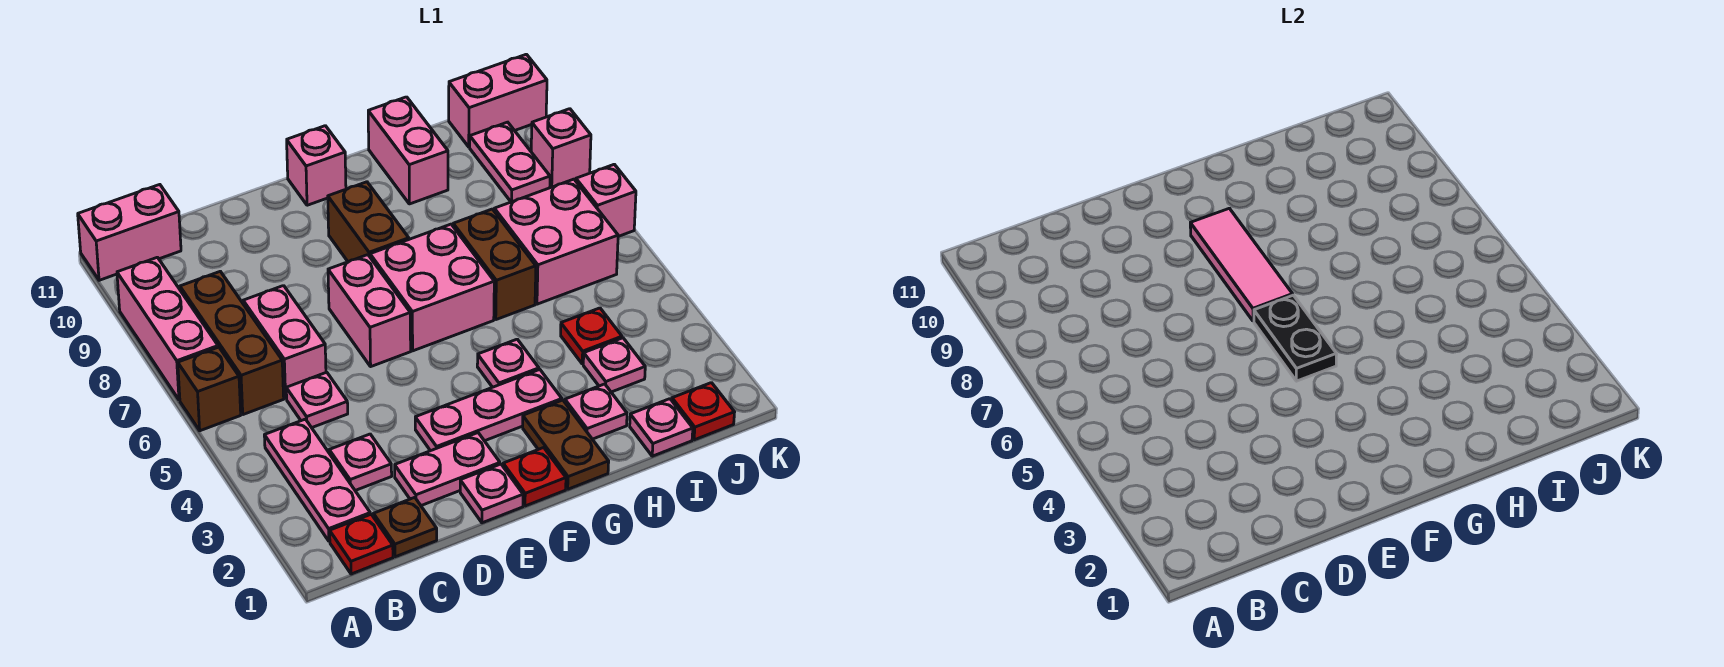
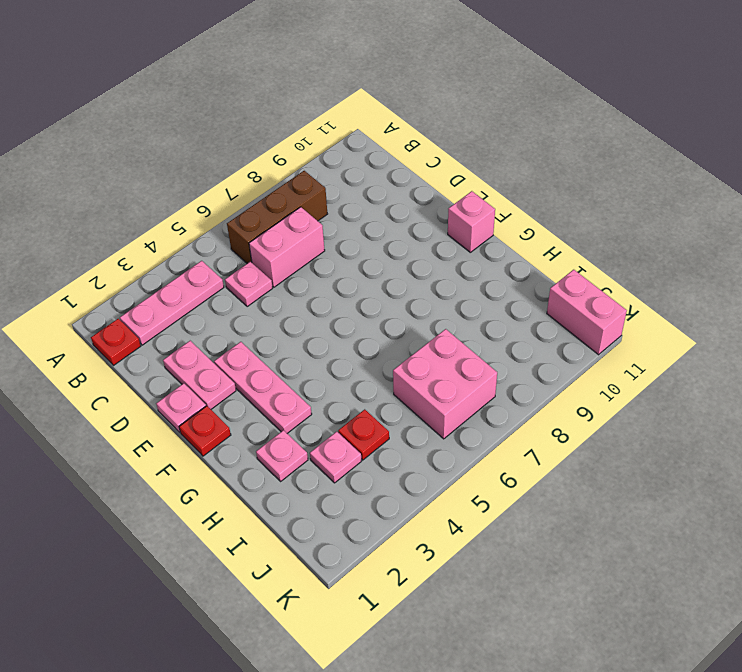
none -> brown 1x1 brick [178,347,241,431]
none -> pink 1x3 brick [117,257,218,400]
none -> pink 1x2 brick [78,185,181,280]
none -> brown 1x1 plate [373,497,437,557]

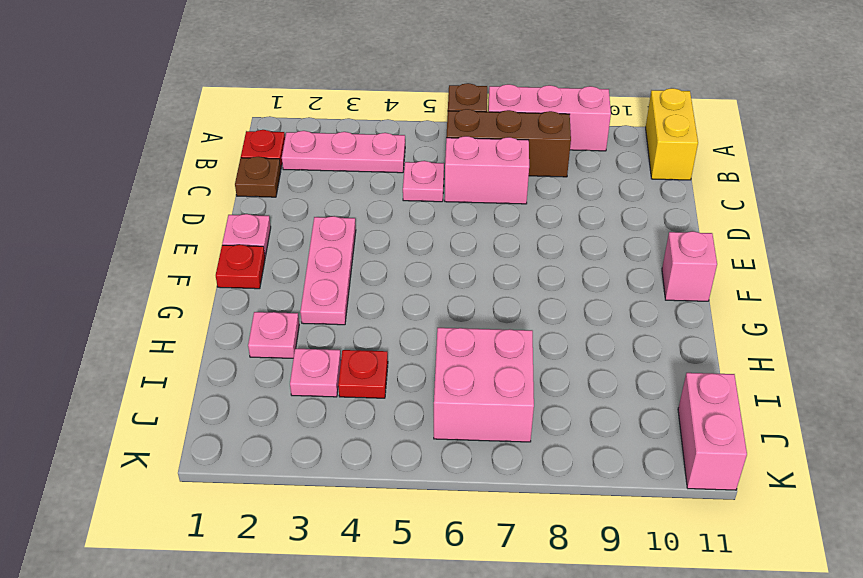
yellow 1x2 brick [646,88,698,180] -> pink 1x2 brick [78,185,181,280]
none -> pink 1x1 plate [329,434,392,490]
none -> pink 1x2 plate [395,433,500,506]
none -> pink 1x2 brick [328,255,411,366]
none -> pink 2x2 brick [370,224,494,351]

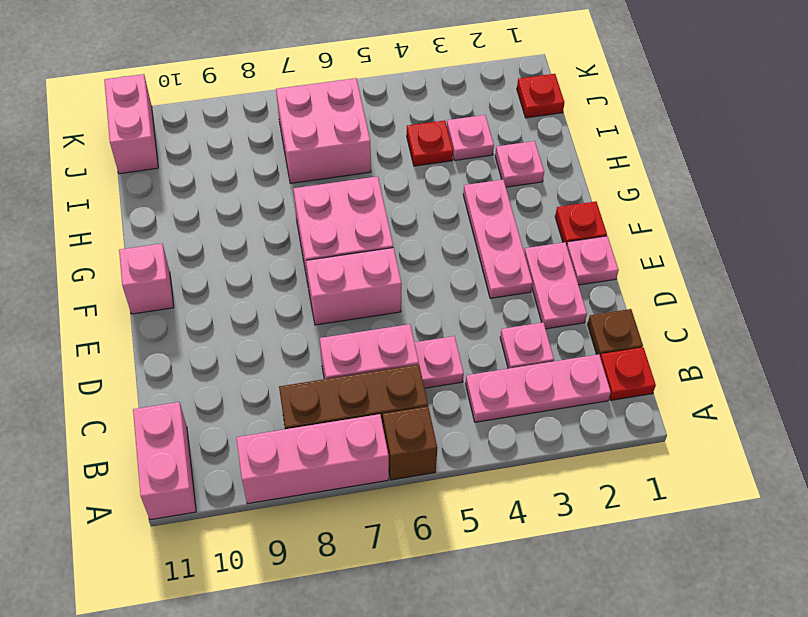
none -> brown 1x2 brick [328,182,409,262]
none -> brown 1x2 plate [523,400,609,489]
none -> pink 1x1 plate [477,339,539,387]
none -> brown 1x2 brick [453,209,536,320]

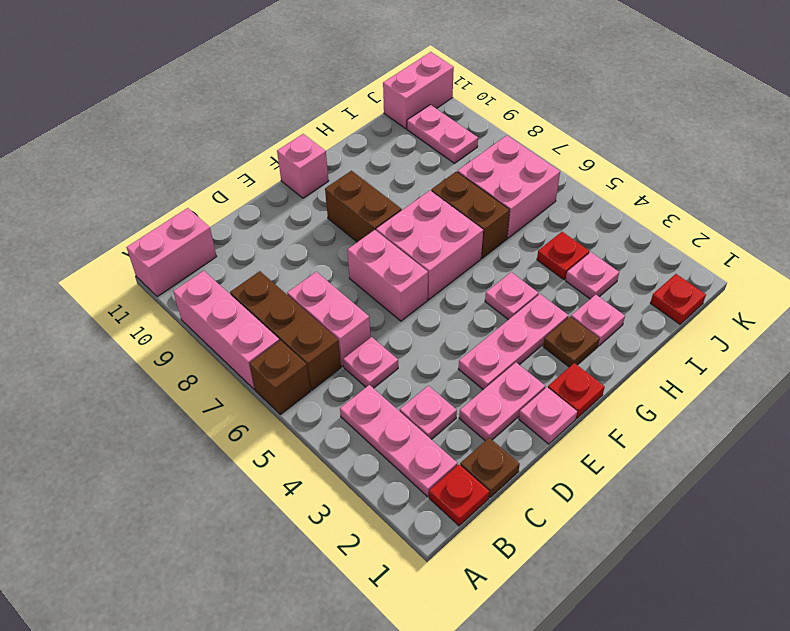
brown 1x1 plate [543,317,599,367] -> brown 1x2 plate [523,400,609,489]
none -> pink 1x2 brick [368,97,448,204]
none -> pink 1x1 plate [630,399,693,456]
none -> pink 1x1 brick [576,164,636,237]
none -> pink 1x1 brick [531,109,591,187]

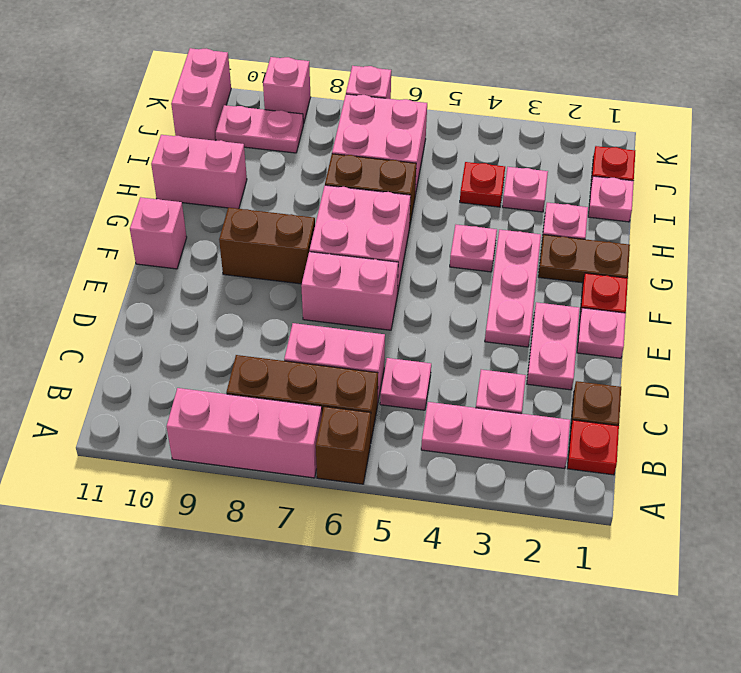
none -> pink 1x2 brick [78,185,181,280]
none -> black 1x2 plate [1254,295,1337,381]
none -> pink 1x3 tile [1190,208,1293,321]

